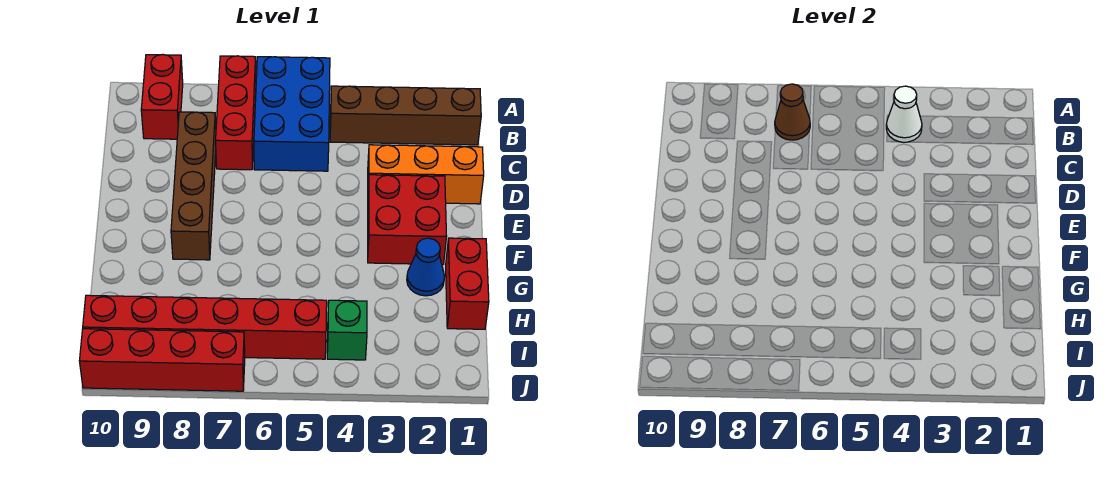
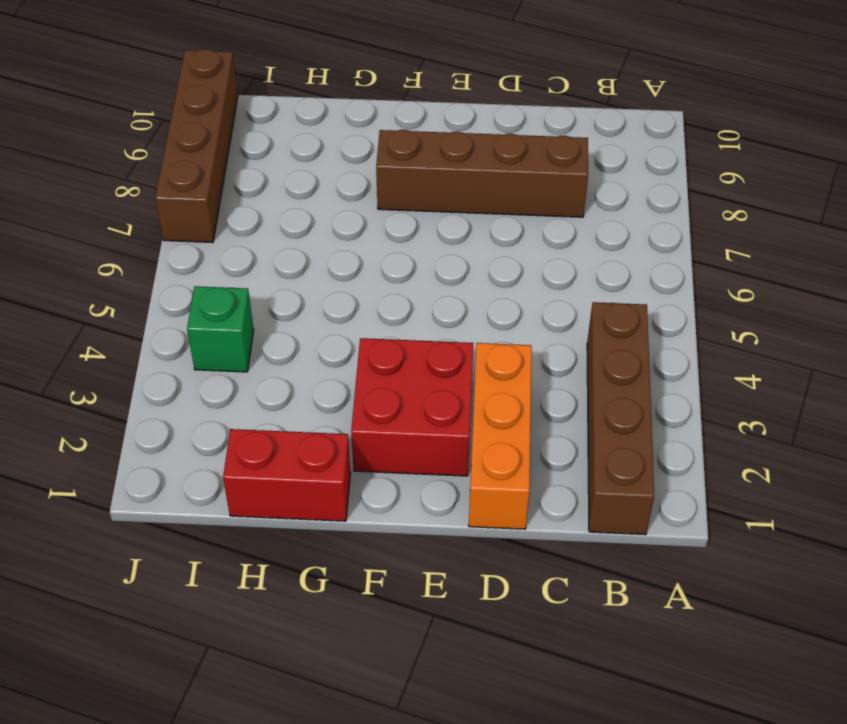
brown 1x4 brick [155,49,238,243] -> red 1x4 brick [79,329,245,391]
none -> blue 2x3 brick [254,57,330,171]
none -> red 1x3 brick [216,56,256,170]
none -> red 1x2 brick [141,54,183,139]

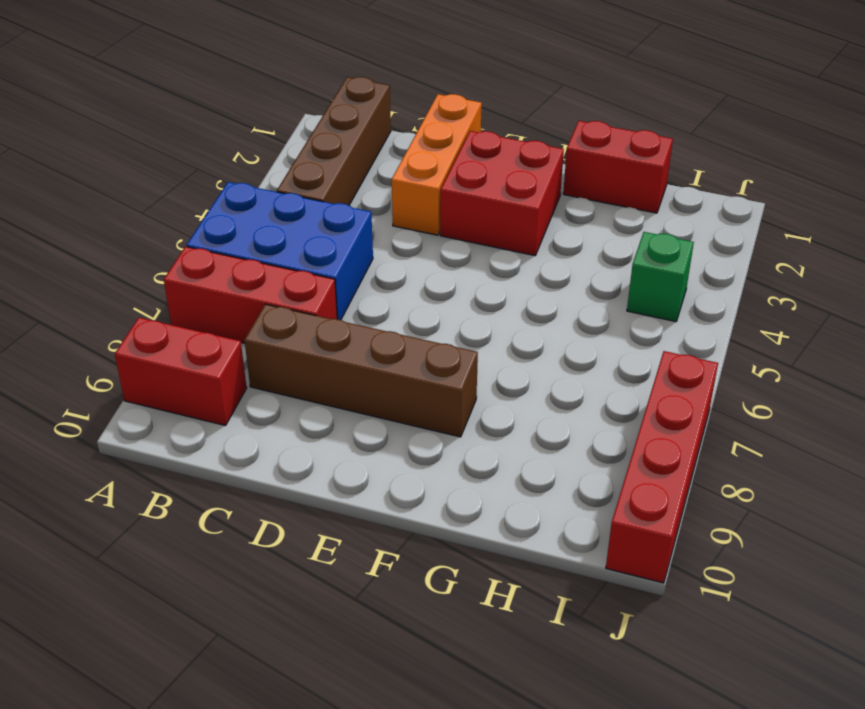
none -> blue 1x1 cone [407,238,445,296]
none -> red 1x6 brick [83,295,327,359]
none -> white 1x1 cone [886,86,922,142]

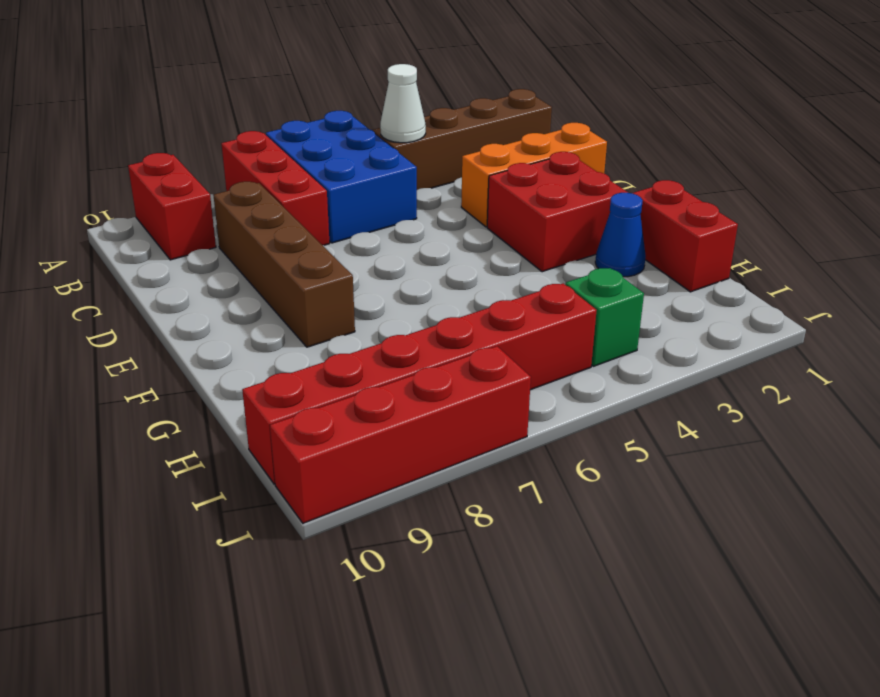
none -> brown 1x1 cone [775,84,810,140]

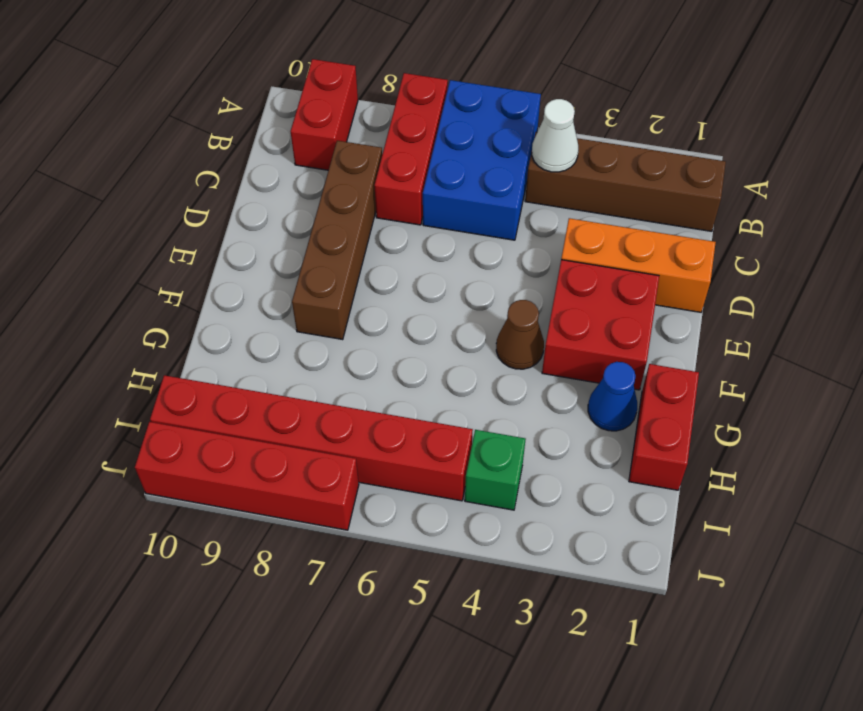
brown 1x1 cone [496,300,544,369] -> brown 1x1 cone moved to [775,84,810,140]

